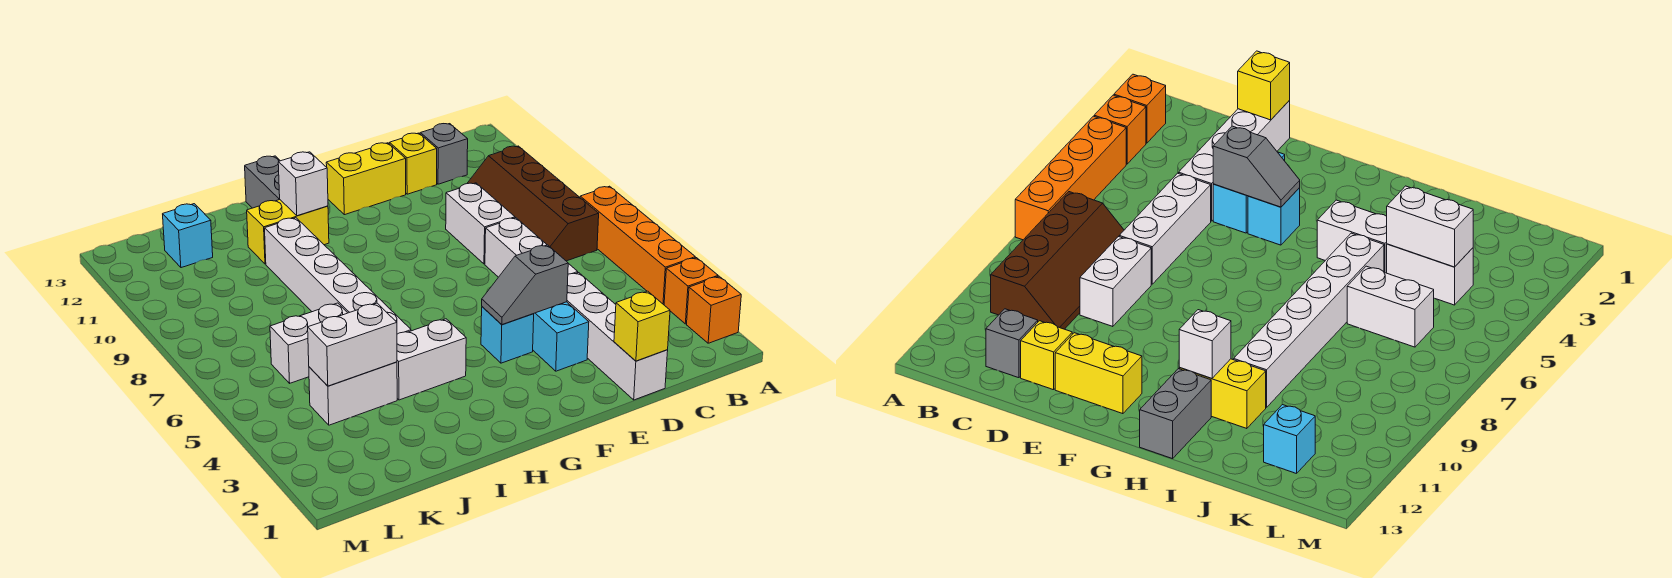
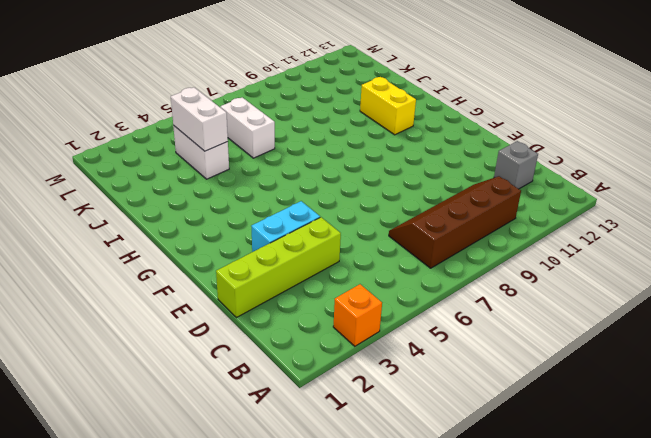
lime 1x4 brick [216,217,341,318] -> white 1x4 brick [567,273,668,400]
none -> orange 1x1 brick [687,276,741,343]
none -> orange 1x4 brick [580,186,695,305]
none -> white 1x3 brick [485,218,578,277]

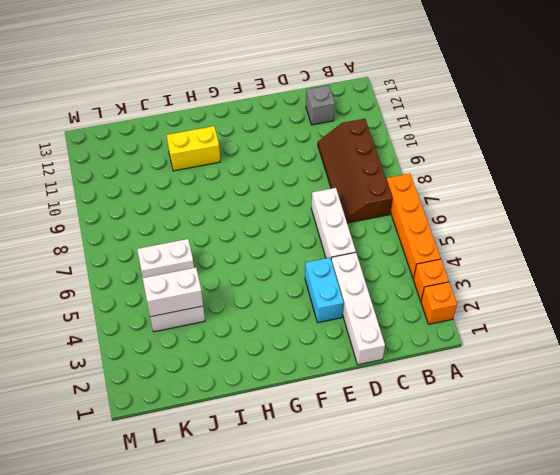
none -> white 1x2 brick [446,183,515,264]
none -> yellow 1x1 brick [389,133,437,194]
none -> yellow 1x2 brick [326,143,406,215]

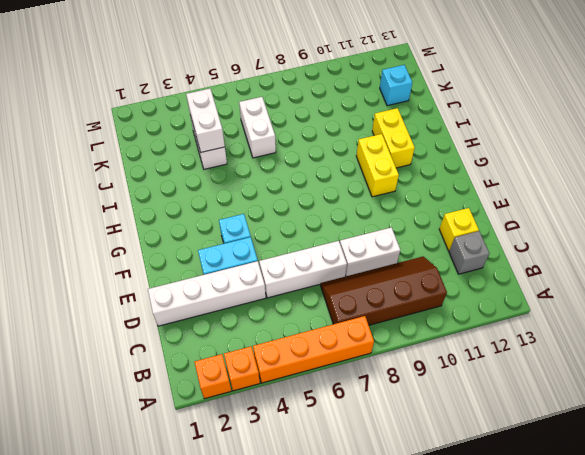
yellow 1x2 brick [356,134,399,197] -> yellow 1x2 brick moved to [326,143,406,215]
none -> white 1x2 brick [397,319,466,400]
none -> grey 1x2 brick [245,156,280,208]
none -> white 1x6 brick [265,218,411,334]

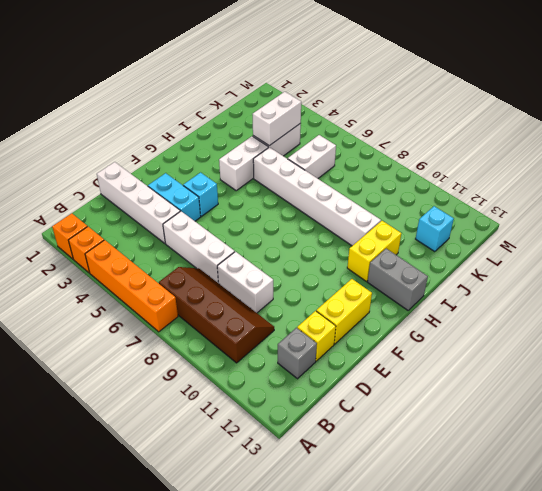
none -> yellow 1x1 brick [614,291,670,361]
none -> grey 1x2 slope [482,245,568,325]
none -> white 1x1 brick [278,152,328,216]

